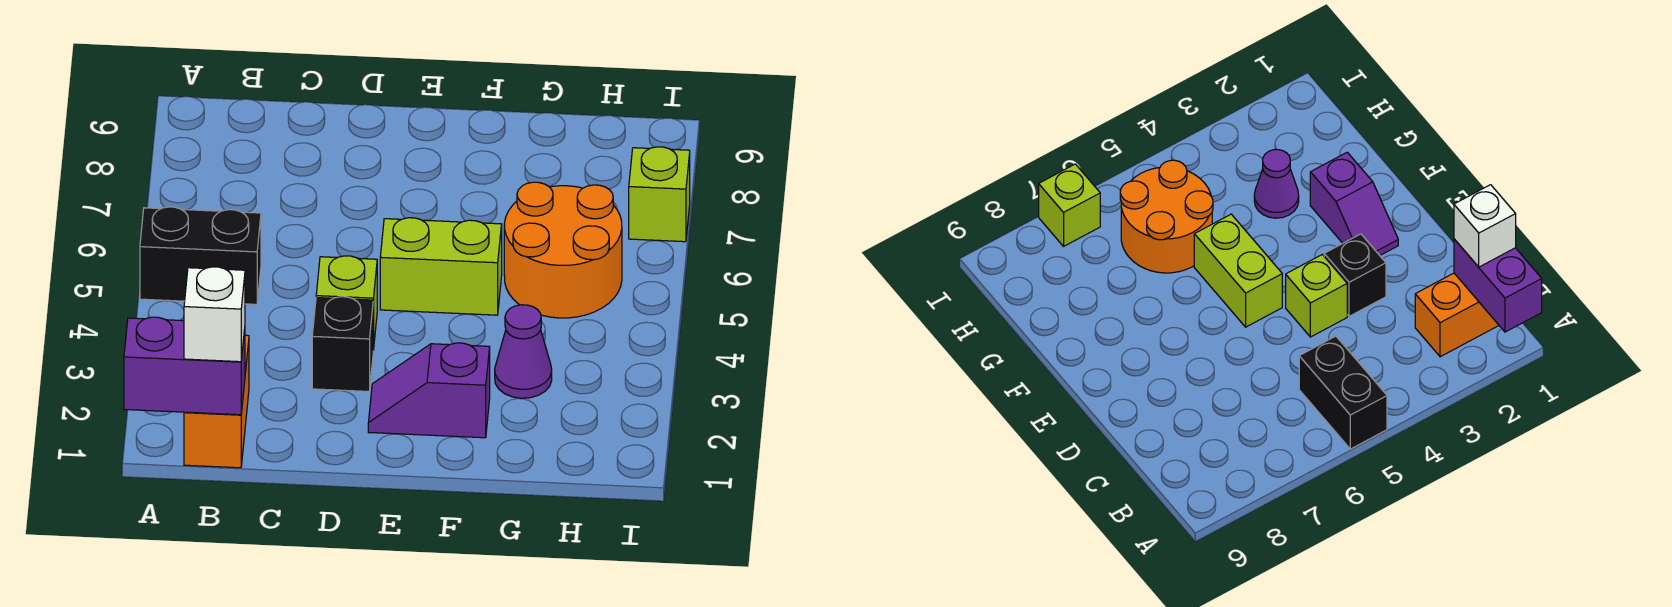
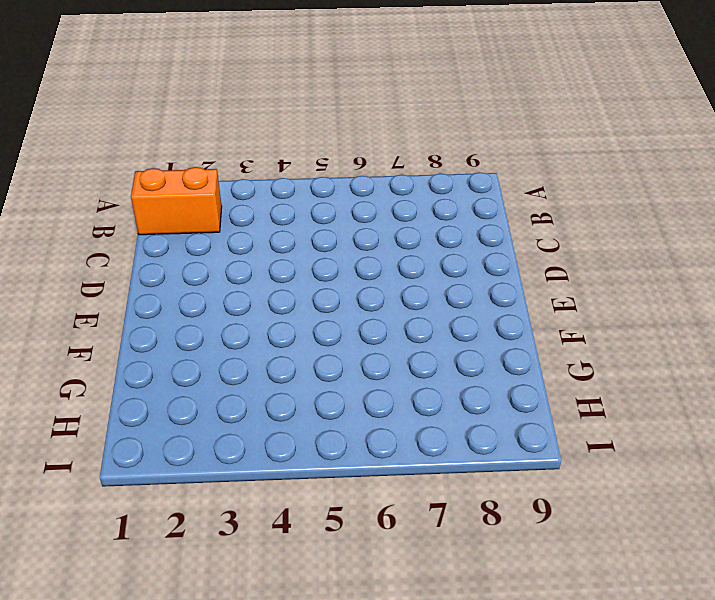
none -> black 1x2 brick [140,207,261,304]
none -> black 1x1 brick [312,297,373,391]

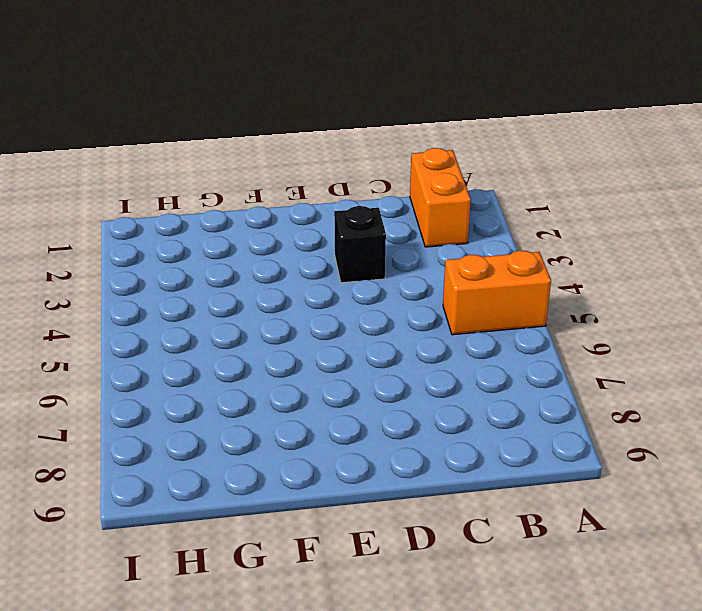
orange 1x2 brick [443,250,551,335] -> black 1x2 brick [140,207,261,304]
none -> lime 1x1 brick [316,256,377,350]
none -> purple 1x2 slope [368,343,490,438]

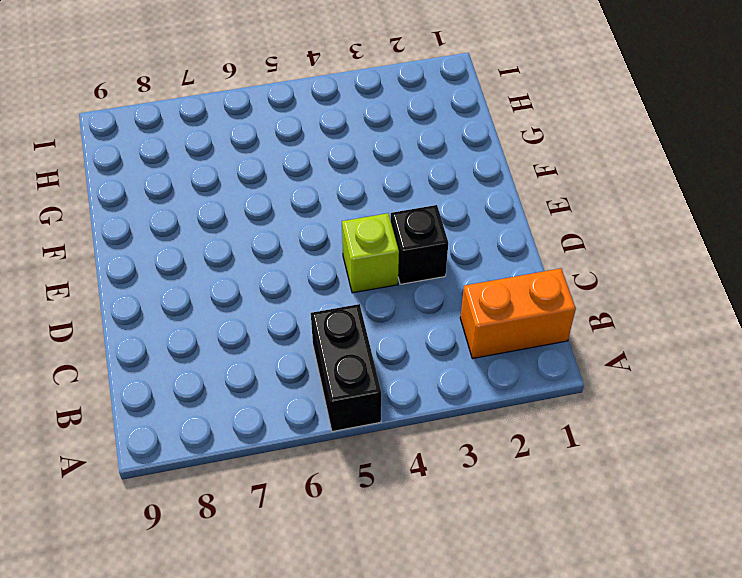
none -> purple 1x2 slope [368,343,490,438]
none -> lime 1x2 brick [380,218,502,315]

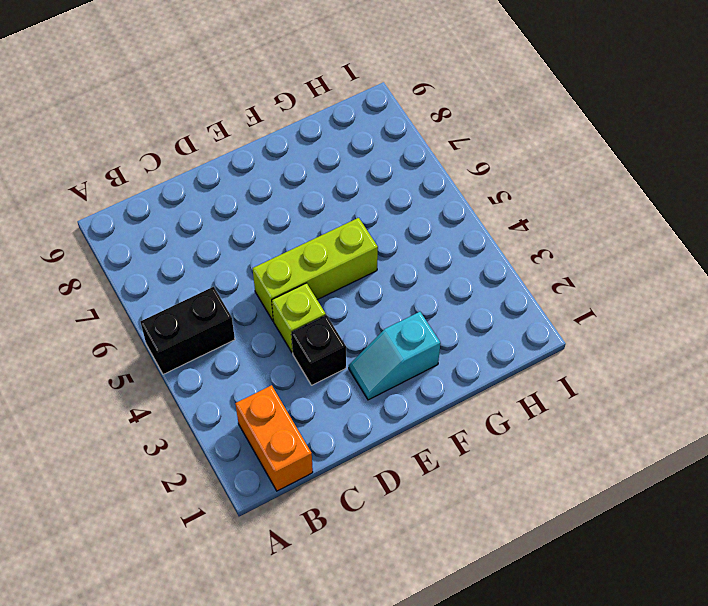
lime 1x3 brick [253,218,378,321] -> lime 1x2 brick [380,218,502,315]
cyan 1x2 slope [349,312,440,400] -> purple 1x2 slope [368,343,490,438]
none -> purple 1x1 cone [495,305,552,398]
none -> orange 2x2 round brick [504,182,622,318]

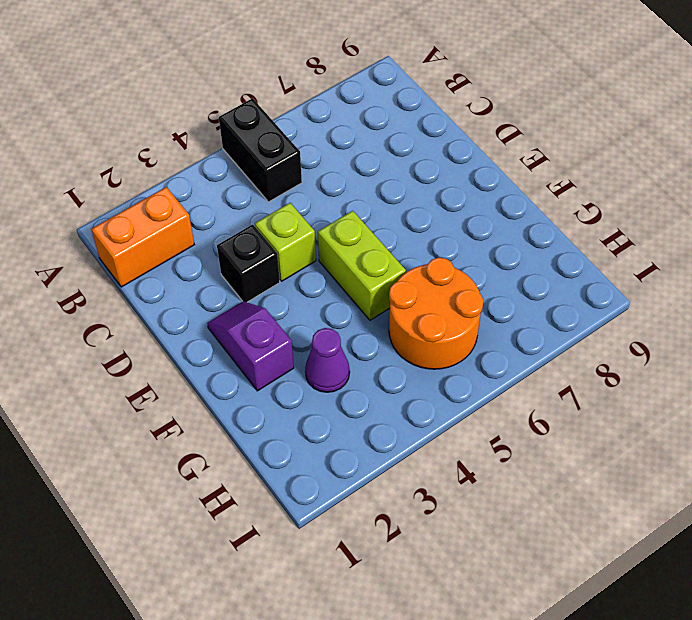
none -> lime 1x1 brick [629,147,690,242]
none -> purple 1x2 brick [124,317,245,415]

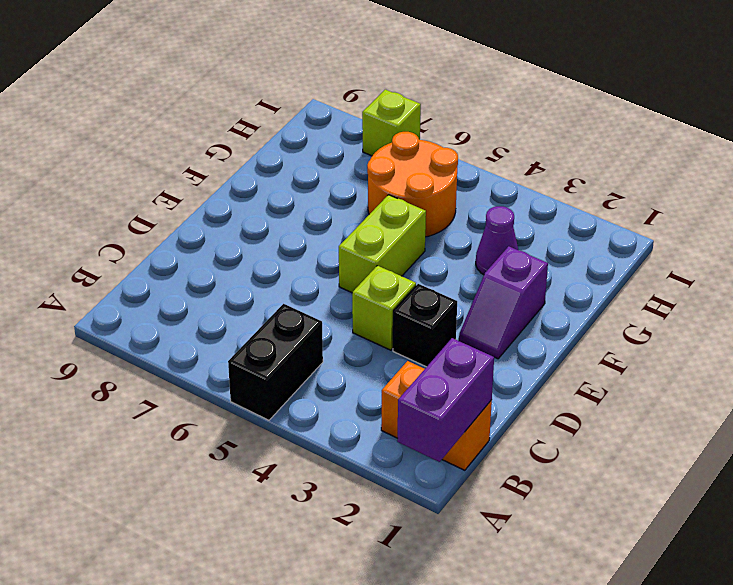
none -> white 1x1 brick [184,267,245,362]

